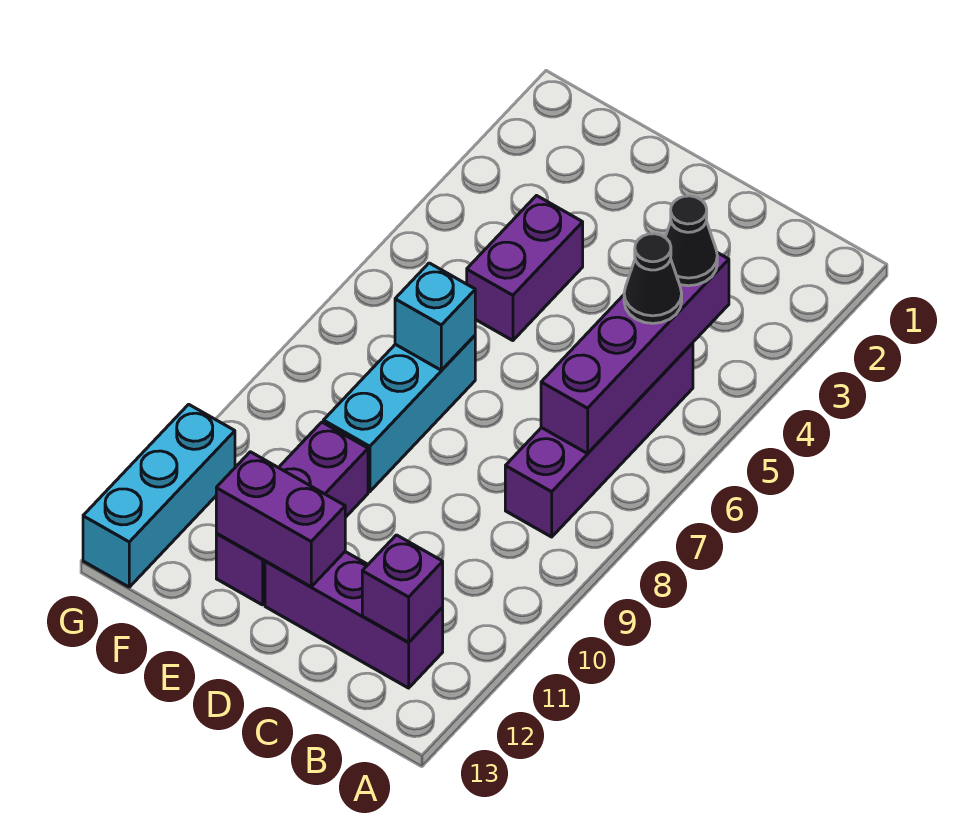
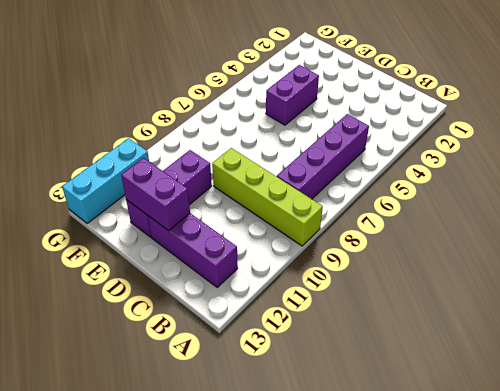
lime 1x4 brick [212,148,323,246] -> none
none -> cyan 1x3 brick [323,336,475,492]
none -> purple 1x4 brick [541,253,729,453]
none -> purple 1x1 brick [362,535,443,642]

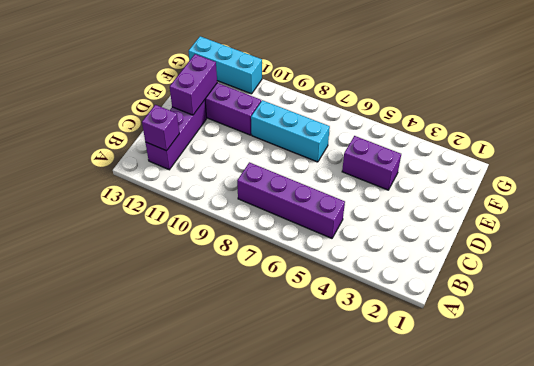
none -> purple 1x4 brick [541,253,729,453]
none -> cyan 1x1 brick [395,263,475,370]
none -> black 1x1 cone [665,196,717,286]

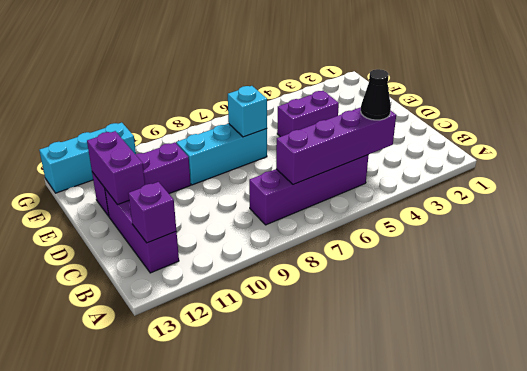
none -> black 1x1 cone [624,234,682,323]

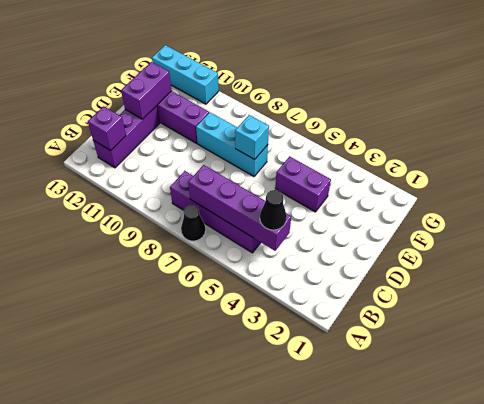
black 1x1 cone [181,205,205,241] -> black 1x1 cone moved to [624,234,682,323]

